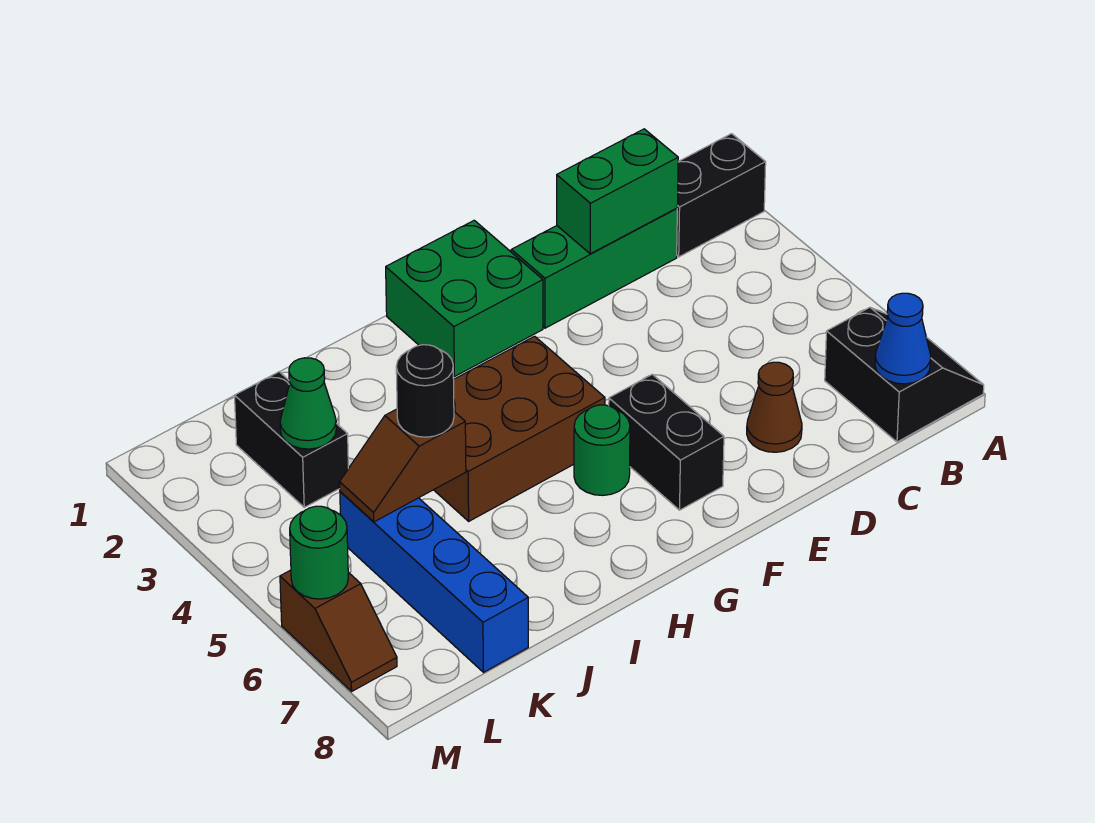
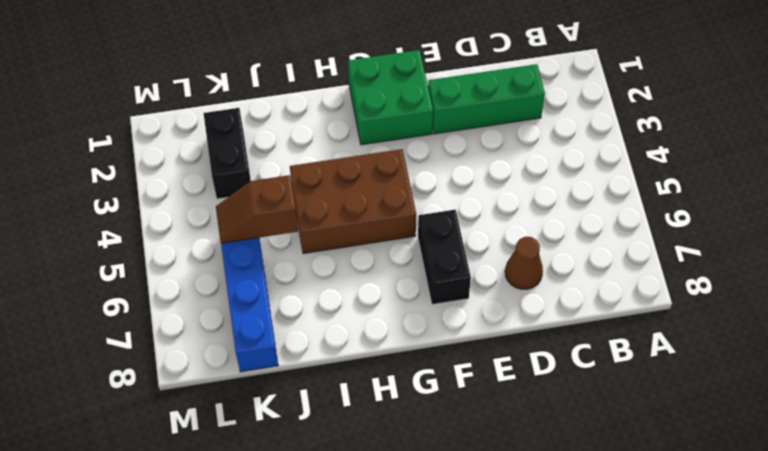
none -> black 1x2 brick [677,134,766,257]
none -> black 2x2 slope [825,307,984,442]
none -> green 1x1 round brick [574,405,630,495]

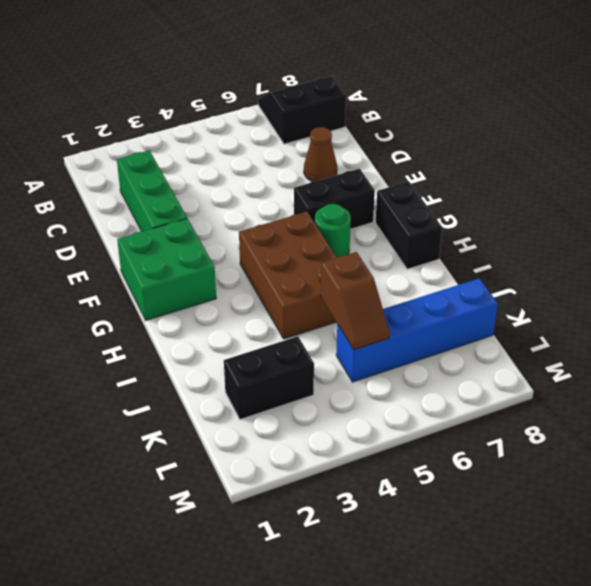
black 1x2 brick [376,181,442,269] -> black 1x2 brick moved to [677,134,766,257]
none -> brown 1x2 slope [280,570,397,691]
none -> blue 1x1 cone [875,293,931,384]
none -> green 1x2 brick [557,129,678,254]

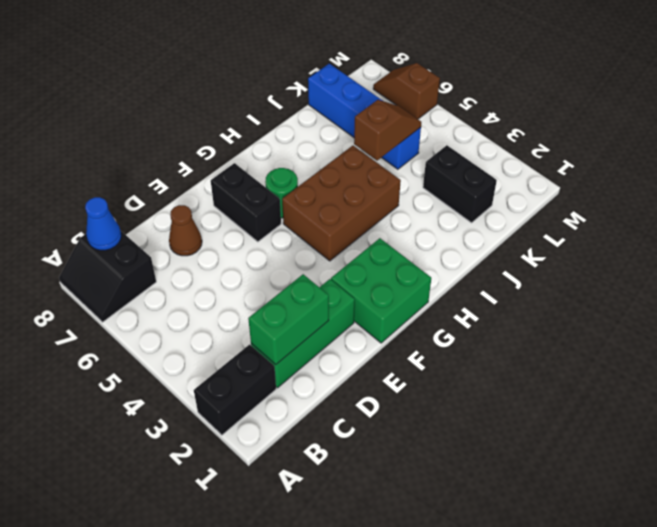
none -> green 1x1 cone [280,358,336,449]
none -> green 1x1 round brick [290,506,348,599]
none -> black 1x1 round brick [396,345,454,437]

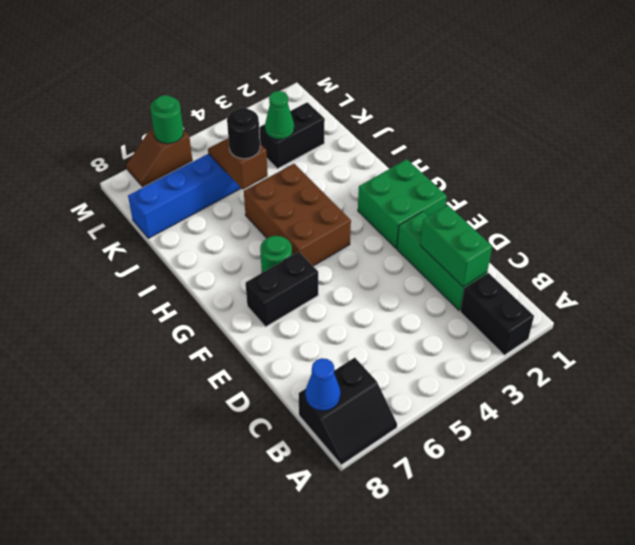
none -> brown 1x1 cone [747,362,802,452]

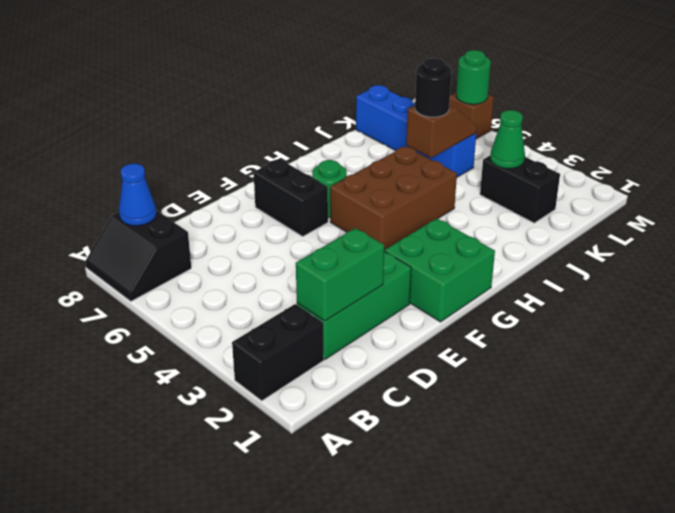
none -> brown 1x1 cone [747,362,802,452]

